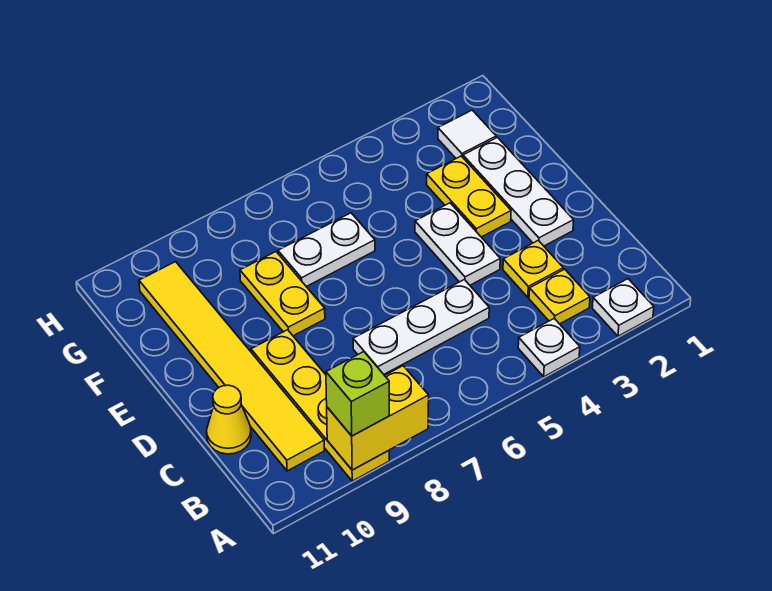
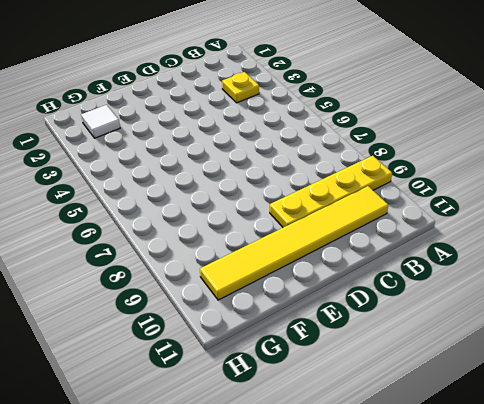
none -> white 1x1 plate [592,279,654,336]
none -> white 1x1 plate [518,318,580,377]
none -> yellow 1x1 plate [503,240,563,297]

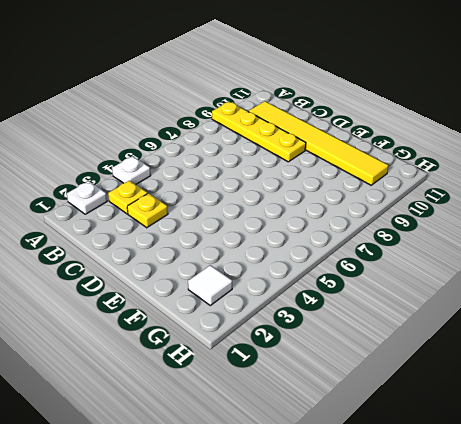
none -> white 1x3 plate [353,280,489,374]
none -> yellow 1x1 cone [207,385,251,454]
none -> white 1x3 plate [463,137,574,246]

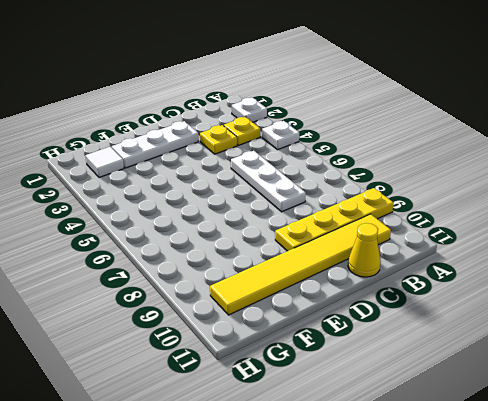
none -> white 1x2 plate [415,203,500,285]
none -> yellow 1x2 plate [427,156,511,237]
none -> yellow 1x2 plate [240,252,325,336]

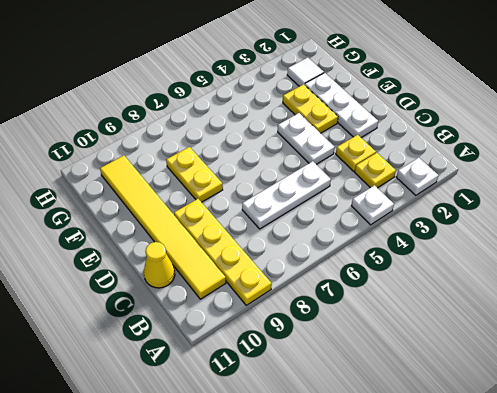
none -> white 1x2 plate [278,213,375,287]
none -> yellow 1x2 brick [327,366,429,470]
none -> lime 1x1 brick [326,352,389,436]

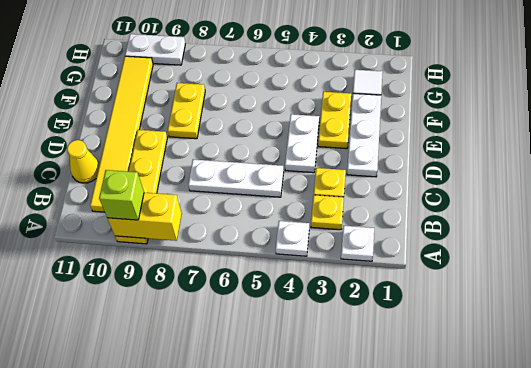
white 1x2 plate [125,34,185,65] -> white 1x2 plate moved to [278,213,375,287]

